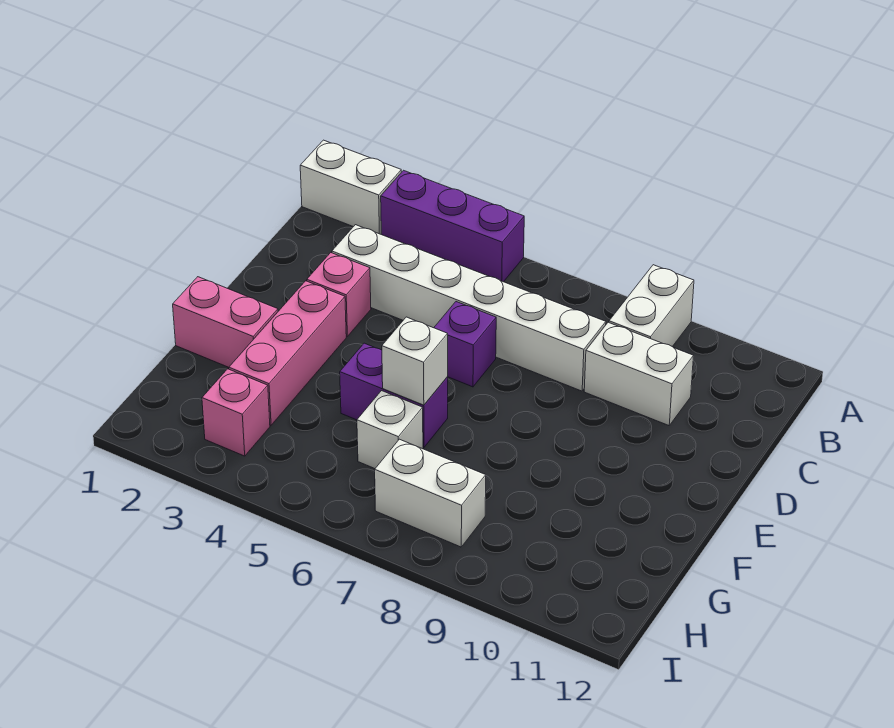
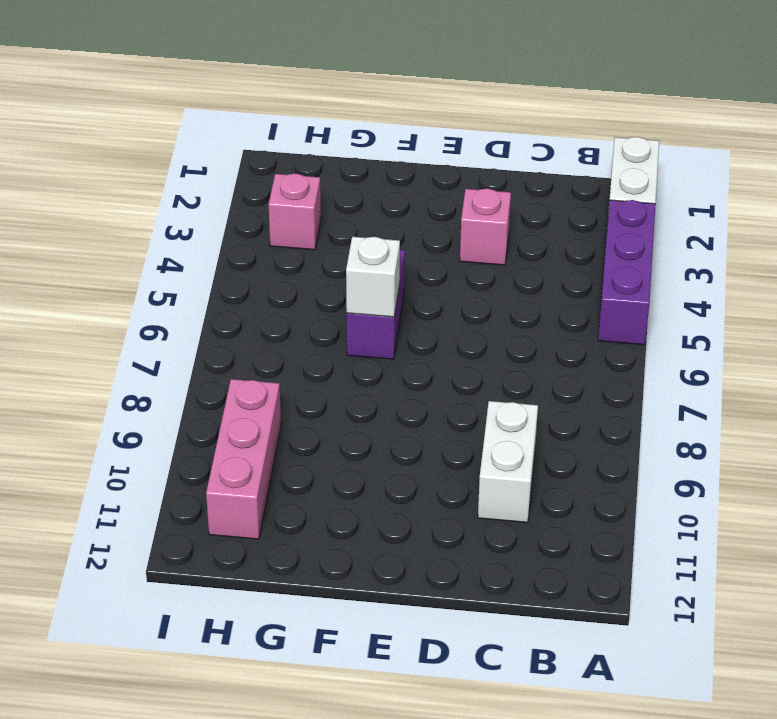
pink 1x3 brick [206,379,281,539] -> pink 1x3 brick turned to [229,281,346,425]
none -> white 1x2 brick [609,265,694,347]
none -> white 1x6 brick [332,225,606,391]
none -> purple 1x1 brick [434,302,496,387]

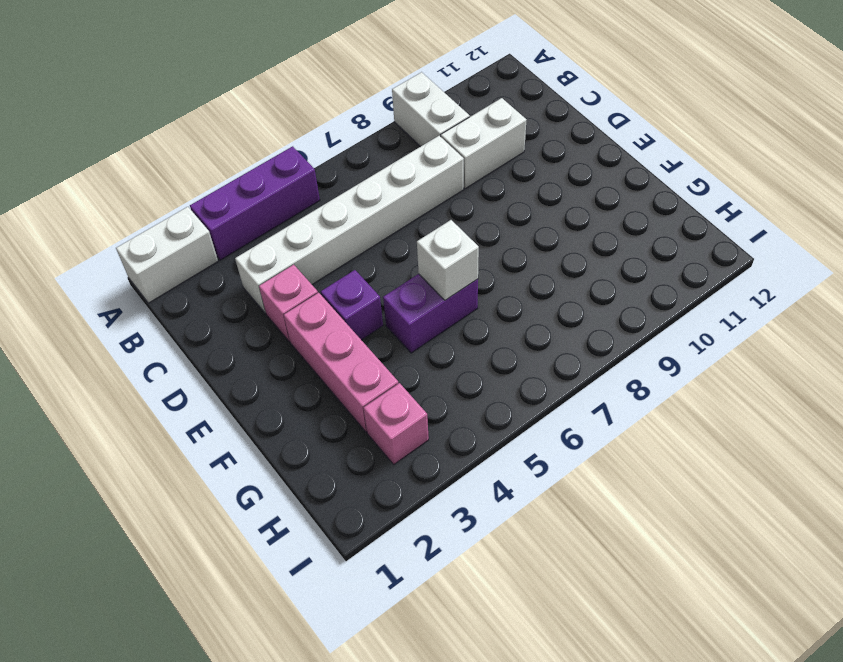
purple 1x1 brick [321,270,383,340] -> purple 1x1 brick moved to [434,302,496,387]
none -> pink 1x2 brick [173,277,278,367]
none -> white 1x1 brick [357,391,423,469]
none -> white 1x2 brick [375,439,486,547]

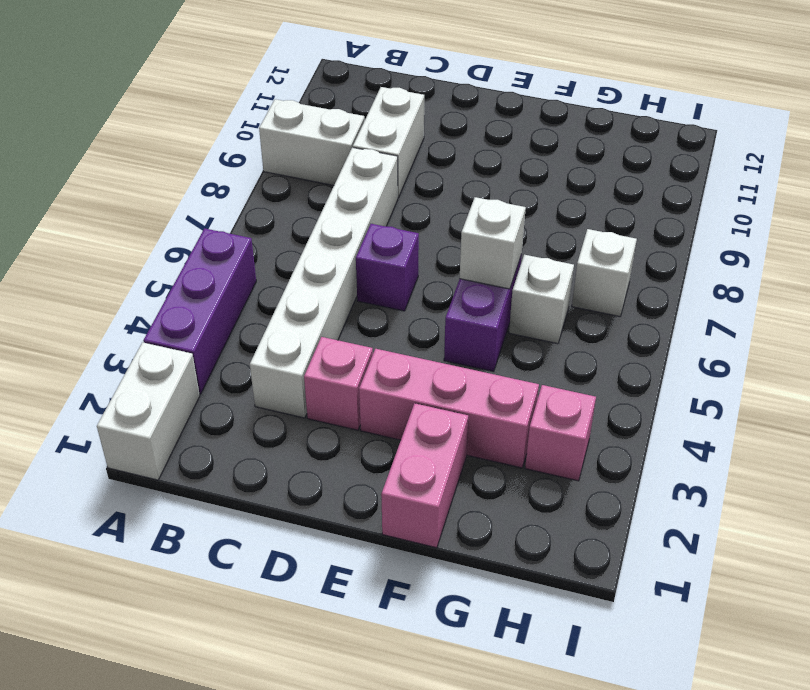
white 1x1 brick [572,229,637,317] -> white 1x2 brick [375,439,486,547]

